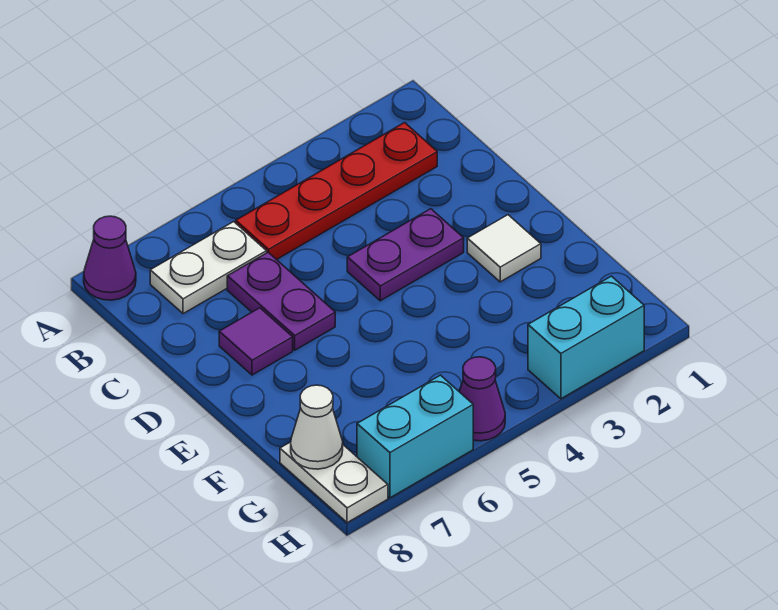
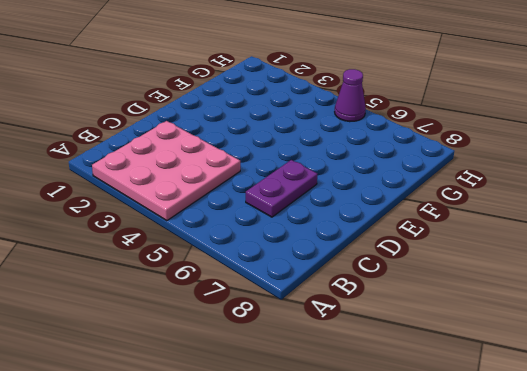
pink 3x3 plate [92,121,240,221] -> red 1x4 plate [236,123,437,260]
none -> purple 1x1 cone [84,216,136,300]
none -> white 1x2 plate [150,222,267,314]
none -> purple 1x2 plate [347,209,464,301]

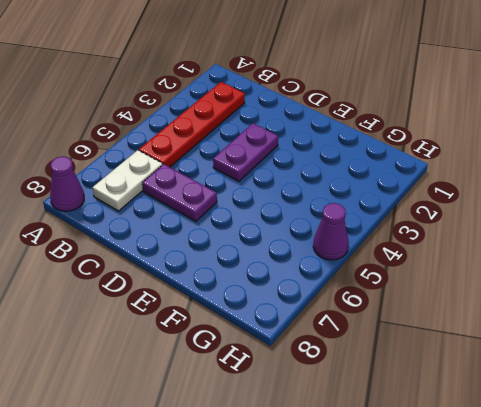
none -> purple 1x1 tile [219,308,293,375]
none -> white 1x1 tile [467,215,541,282]
none -> white 1x2 plate [280,442,388,523]

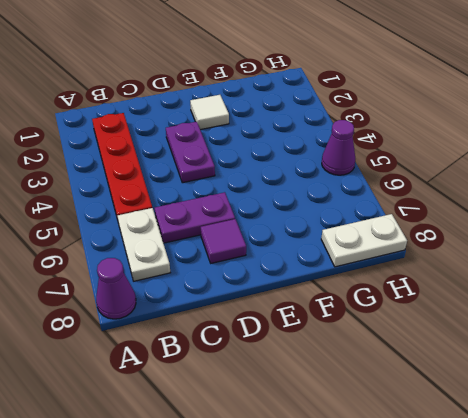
none -> cyan 1x2 brick [528,276,644,399]
none -> cyan 1x2 brick [357,375,473,498]
none -> white 1x1 cone [291,385,343,469]

